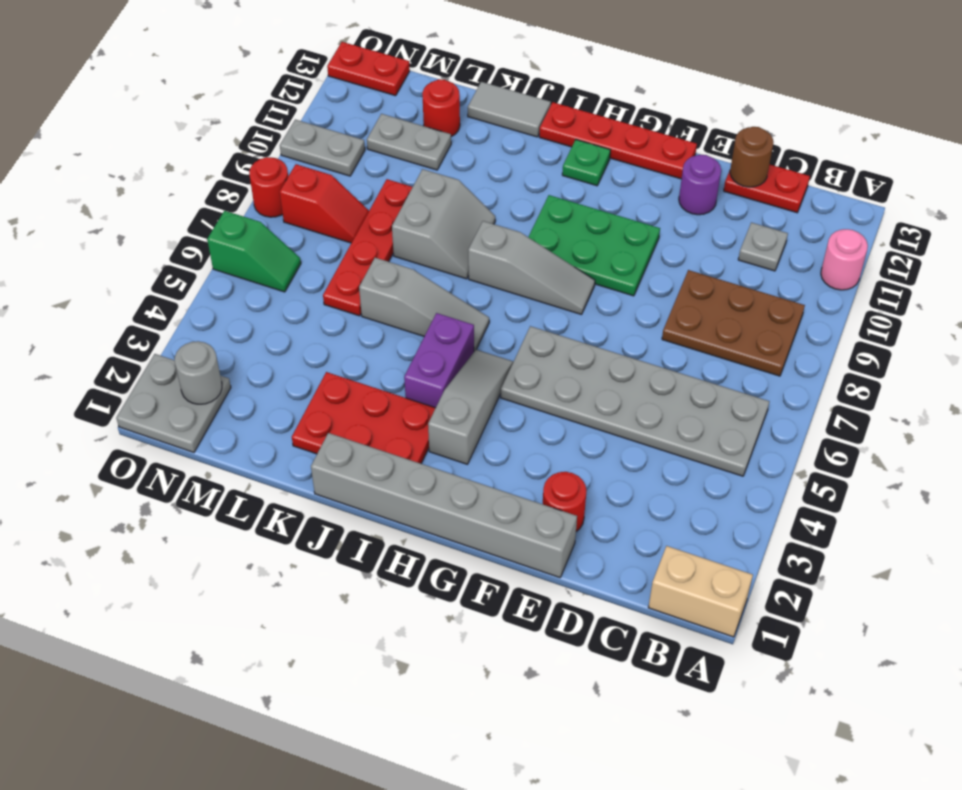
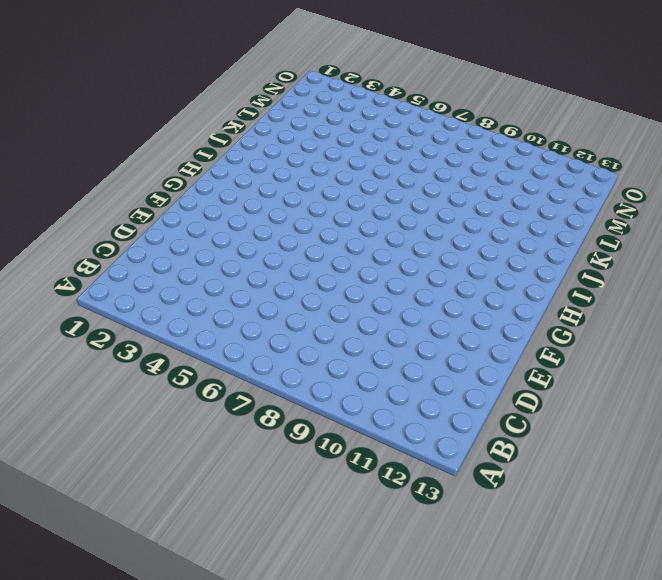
none -> tan 1x2 brick [648,546,753,637]
none -> pink 1x1 round brick [821,229,868,290]
none -> grey 2x6 plate [501,326,770,476]
none -> brown 2x3 plate [662,270,805,376]

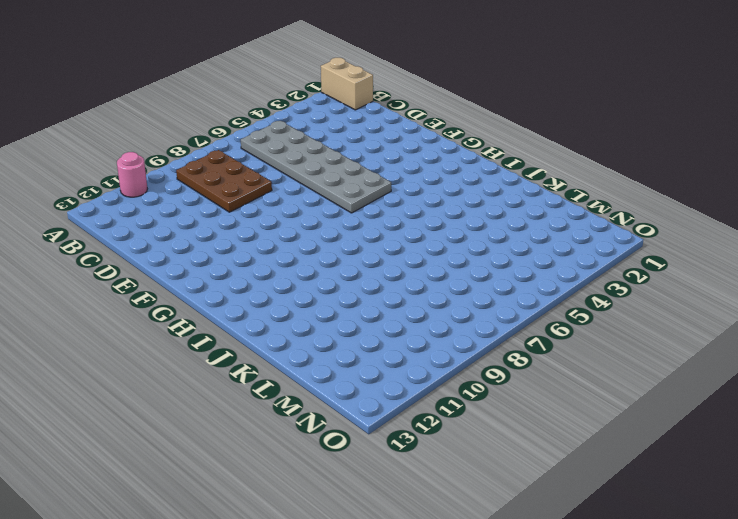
none -> grey 1x1 plate [738,222,788,271]
none -> red 1x2 plate [724,164,810,213]
none -> grey 1x6 brick [311,433,577,578]
none -> red 1x1 round brick [543,472,586,532]

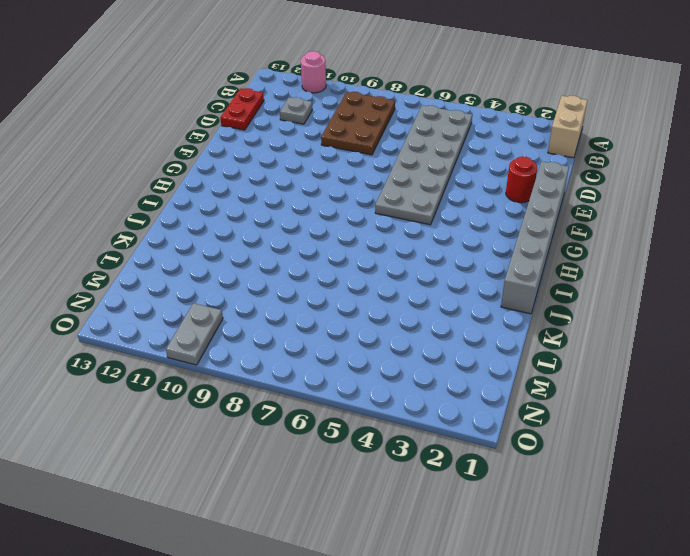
none -> purple 1x1 round brick [679,155,721,215]
none -> green 2x3 plate [529,195,660,296]
none -> red 1x4 plate [539,102,697,179]
none -> grey 1x3 slope [468,221,595,315]

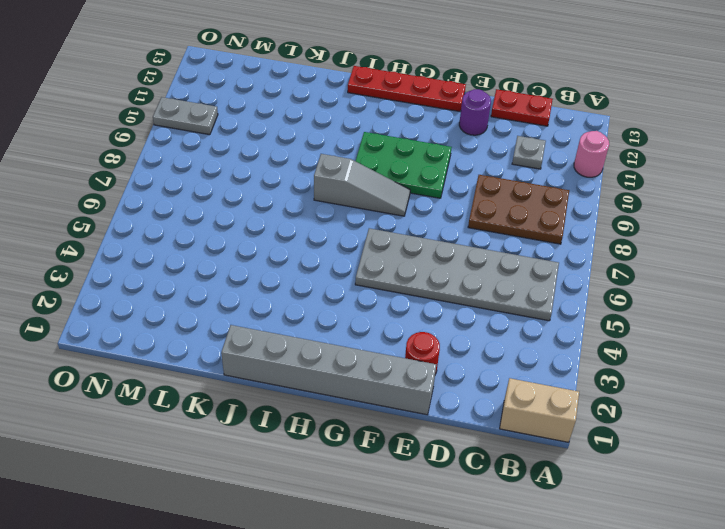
none -> grey 1x3 slope [428,350,513,464]
none -> green 1x1 plate [562,140,610,186]
none -> red 2x3 plate [292,372,435,464]
none -> purple 1x2 brick [404,313,474,408]

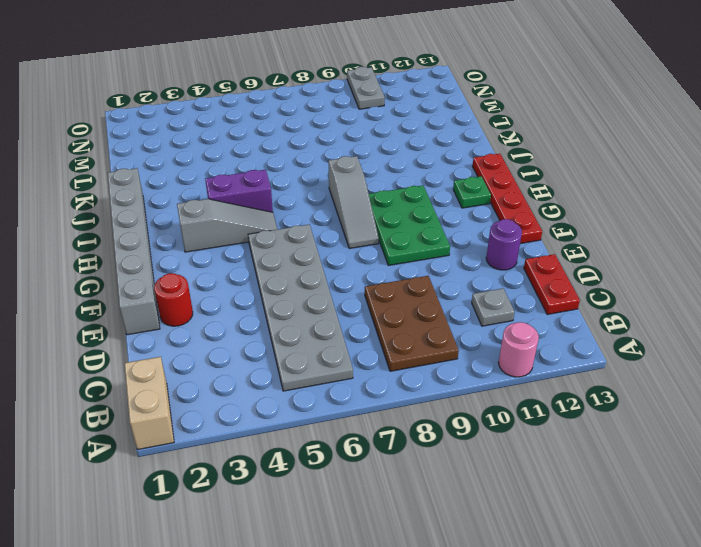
none -> red 2x3 plate [292,372,435,464]
none -> grey 1x3 slope [359,258,489,351]
none -> grey 2x2 slope [392,169,495,279]
none -> grey 1x2 tile [468,82,551,137]

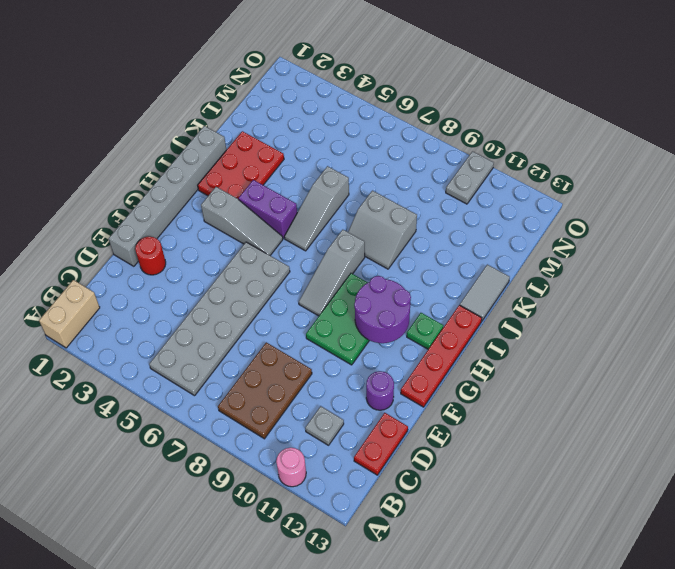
purple 2x2 round brick [354,276,411,343] -> none
none -> red 1x4 plate [323,179,412,316]
none -> grey 1x2 plate [367,114,451,170]
none -> red 1x1 round brick [422,79,460,137]
none -> red 1x2 slope [280,164,369,243]

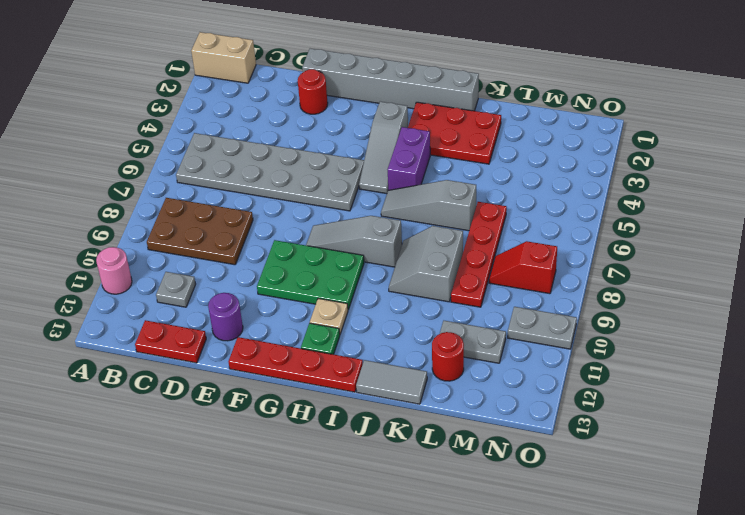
tan 1x1 plate [310,298,348,334] -> none
none -> grey 2x2 plate [116,354,231,452]
none -> green 1x2 slope [207,211,301,292]
none -> red 1x2 plate [327,42,410,96]
none -> red 1x1 round brick [249,157,288,217]

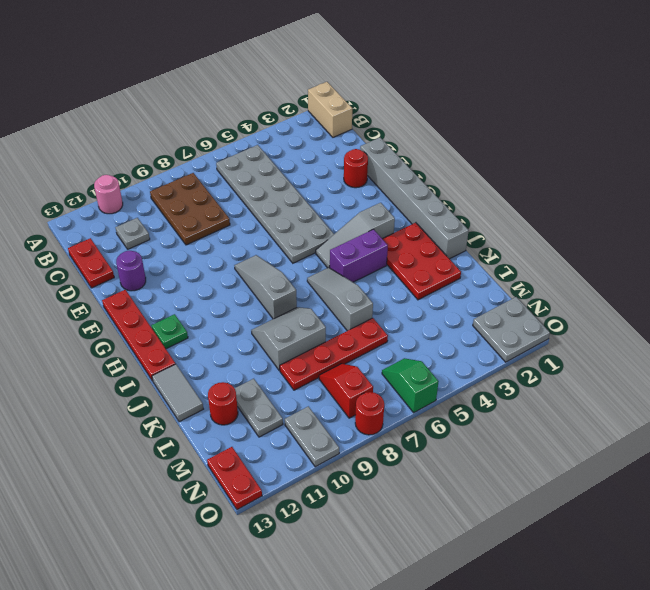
none -> green 2x3 plate [529,195,660,296]
none -> brown 1x1 round brick [730,127,774,187]
none -> grey 1x1 round brick [175,341,222,404]

